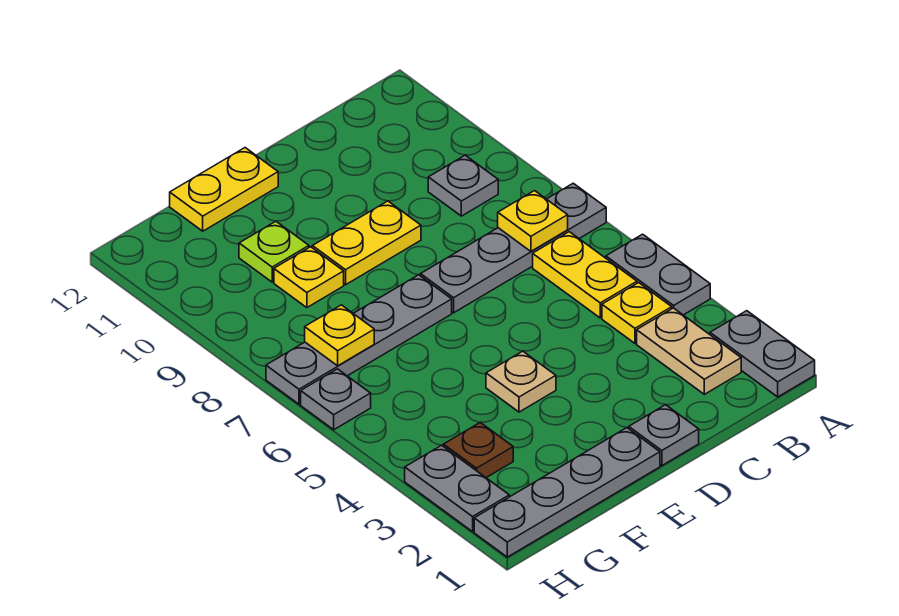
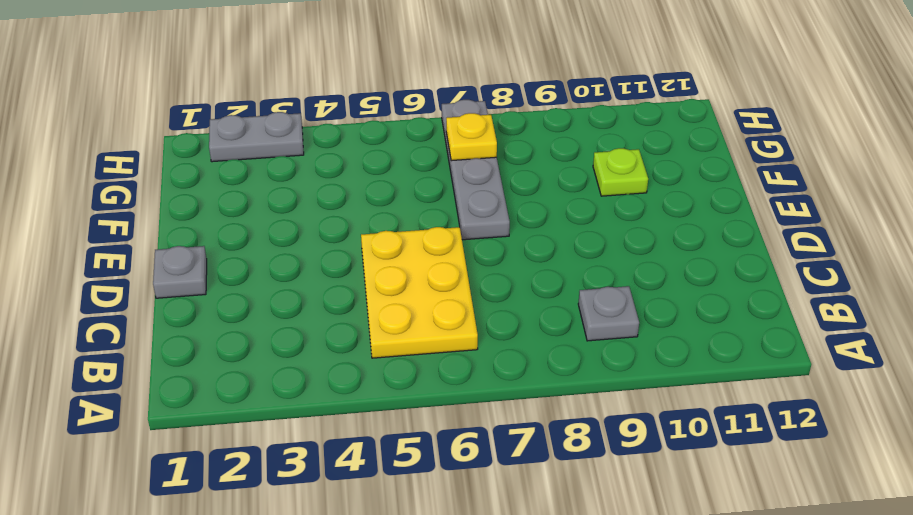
yellow 2x3 plate [361,227,478,358] -> yellow 1x2 plate [533,232,637,318]
none -> grey 1x2 plate [710,311,815,397]
none -> grey 1x2 plate [606,234,710,315]
none -> grey 1x4 plate [421,183,606,313]

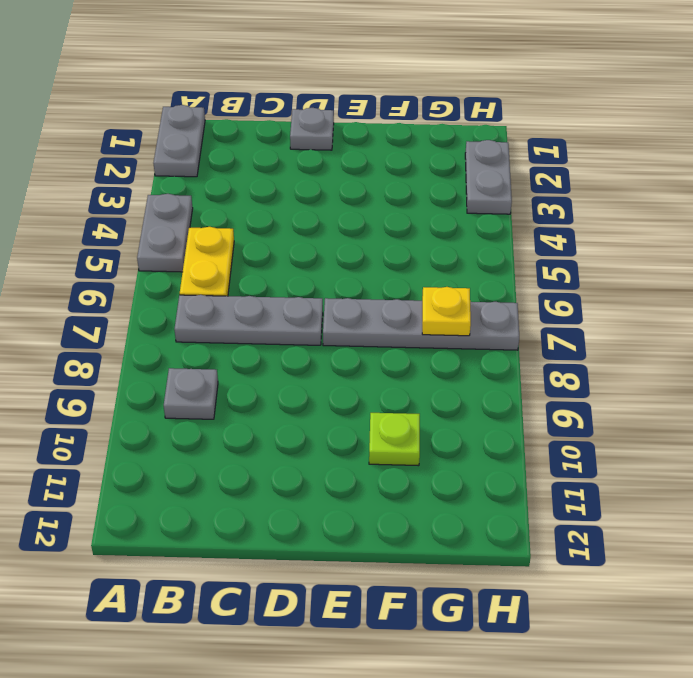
grey 1x3 plate [175,295,323,345] -> grey 1x4 plate [421,183,606,313]
none -> tan 1x2 plate [637,308,741,394]
none -> yellow 1x1 plate [602,283,672,343]
none -> yellow 1x2 plate [312,201,421,285]

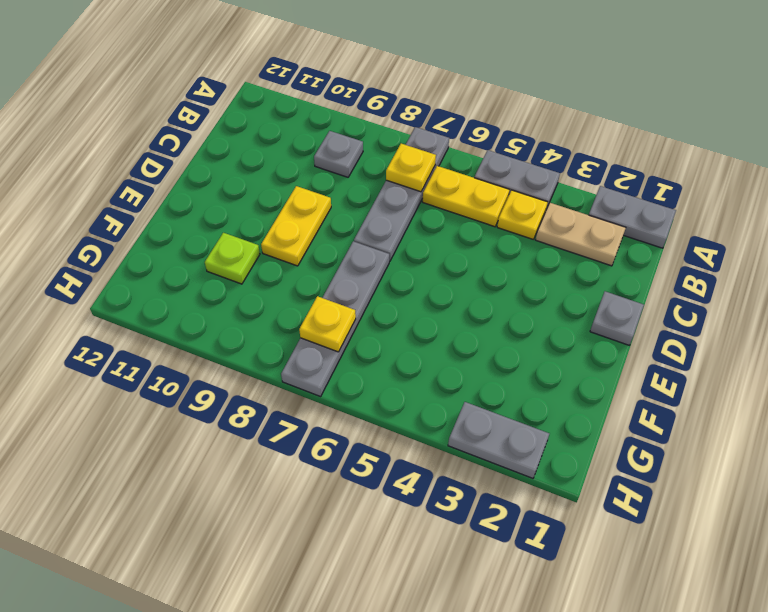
none -> grey 1x4 plate [474,428,660,557]
none -> tan 1x1 plate [486,351,556,412]
none -> yellow 1x2 plate [170,148,278,231]

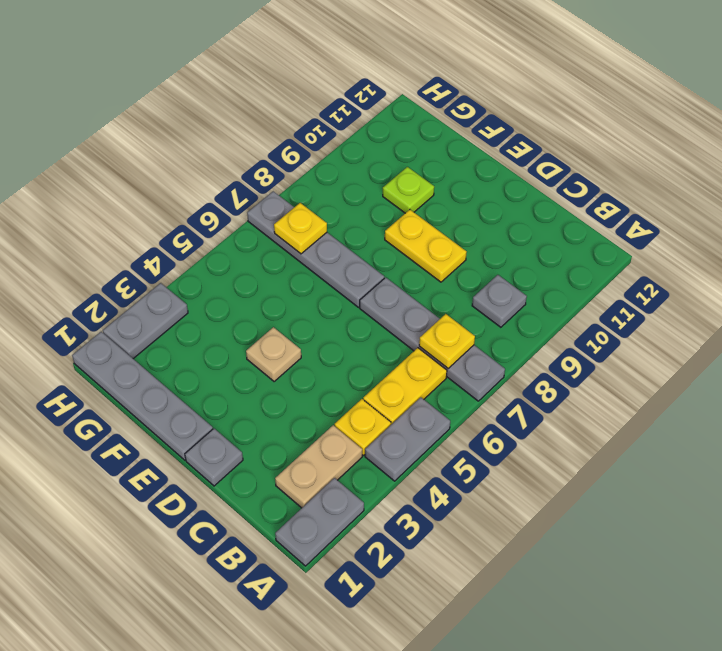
none -> yellow 1x2 plate [170,148,278,231]
none -> yellow 1x1 plate [274,247,344,308]
none -> brown 1x1 plate [443,422,513,478]

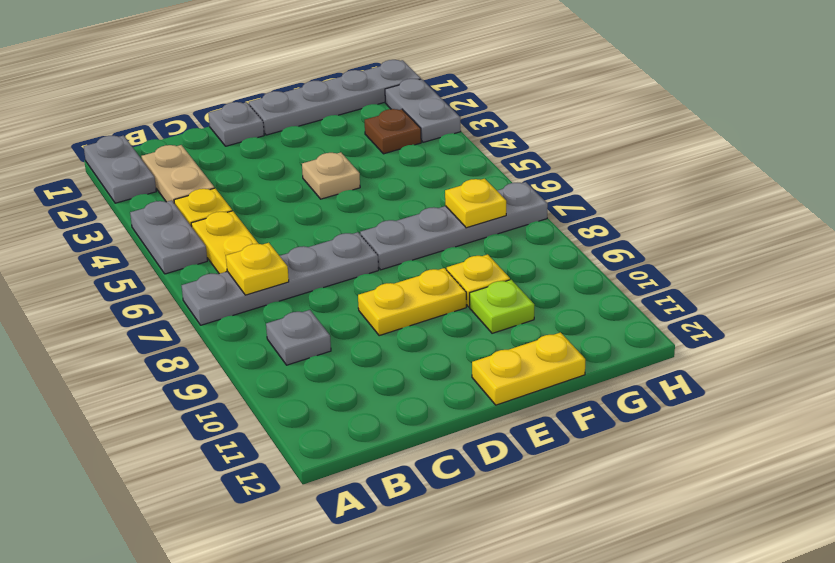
none -> grey 1x1 plate [301,369,371,430]

